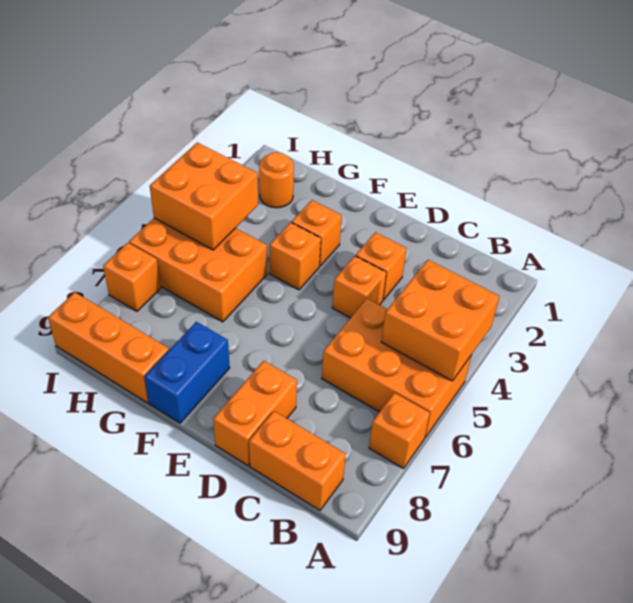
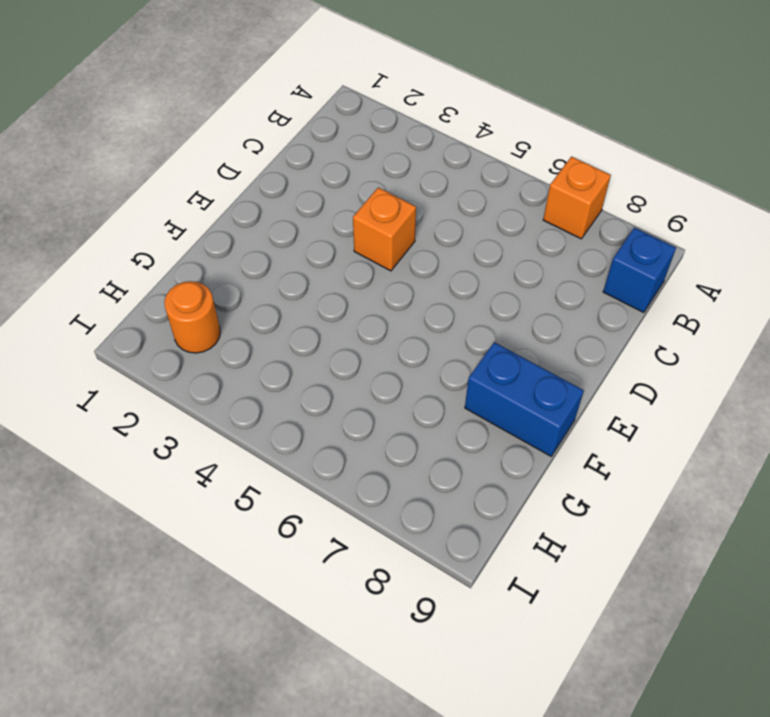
blue 1x1 brick [603,228,676,313] -> orange 1x2 brick [249,411,346,510]
none -> orange 2x3 brick [322,299,472,438]
none -> orange 1x1 brick [356,232,407,300]
none -> orange 1x2 brick [213,361,297,466]

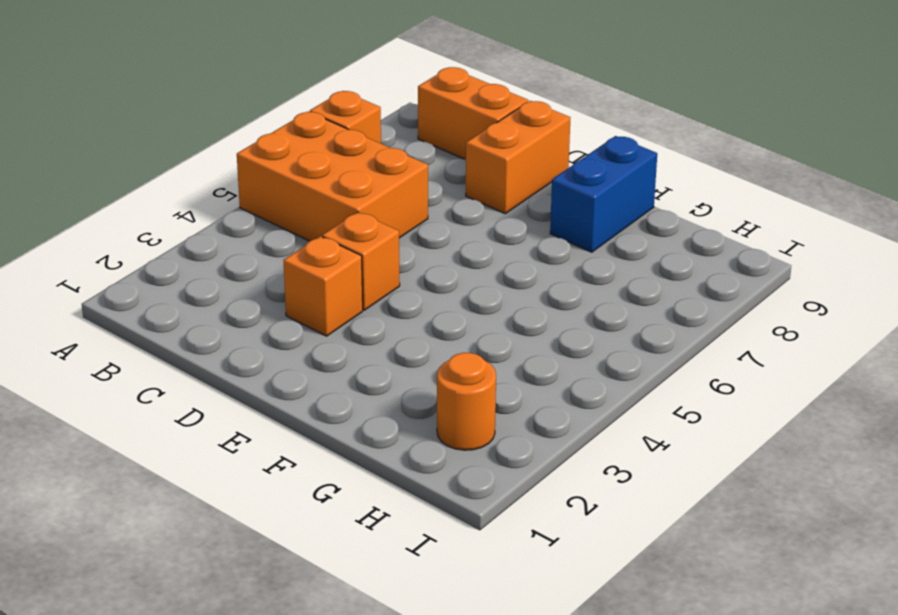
none -> orange 1x1 brick [292,200,342,266]
none -> orange 1x1 brick [270,222,321,290]
none -> orange 2x3 brick [129,218,267,322]

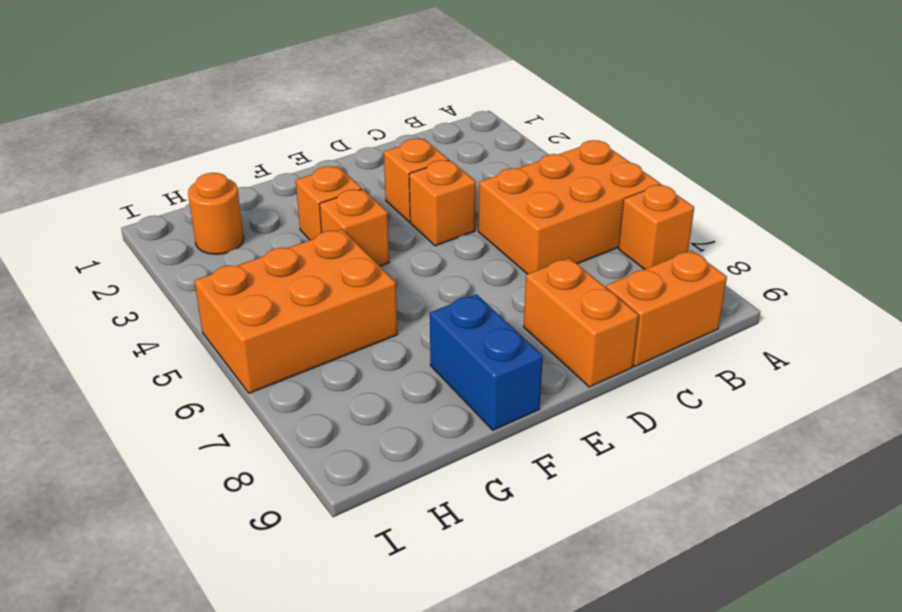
none -> orange 1x3 brick [48,292,169,403]
none -> orange 1x1 brick [103,243,161,311]
none -> orange 2x2 brick [381,260,500,381]

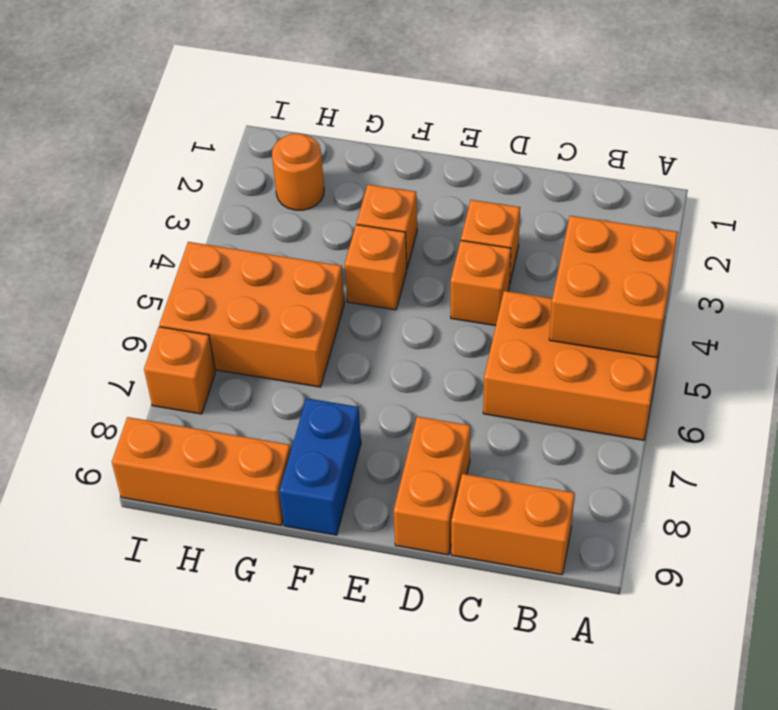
none -> orange 1x1 brick [369,393,430,468]
none -> orange 2x2 brick [150,142,258,250]

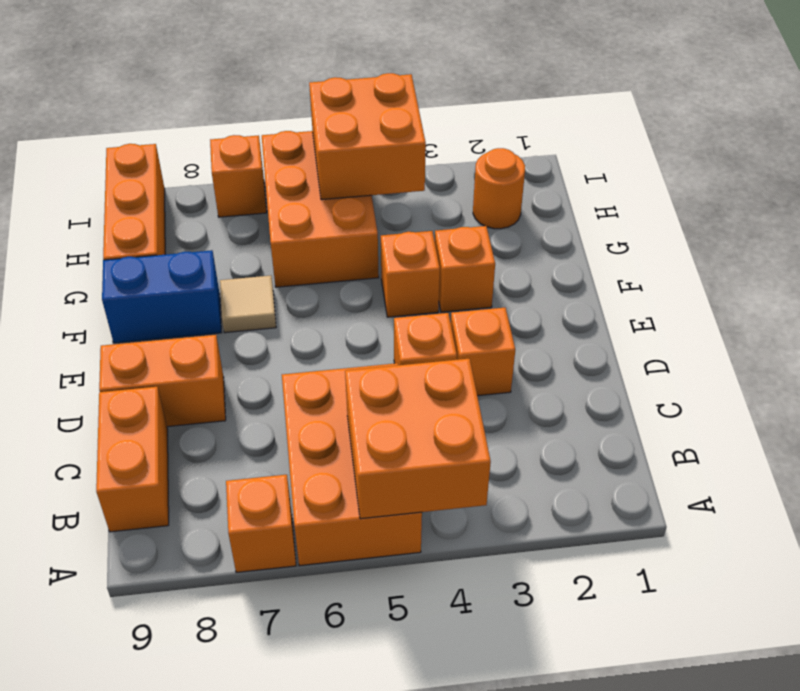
tan 1x1 tile [220,276,276,333] -> none

